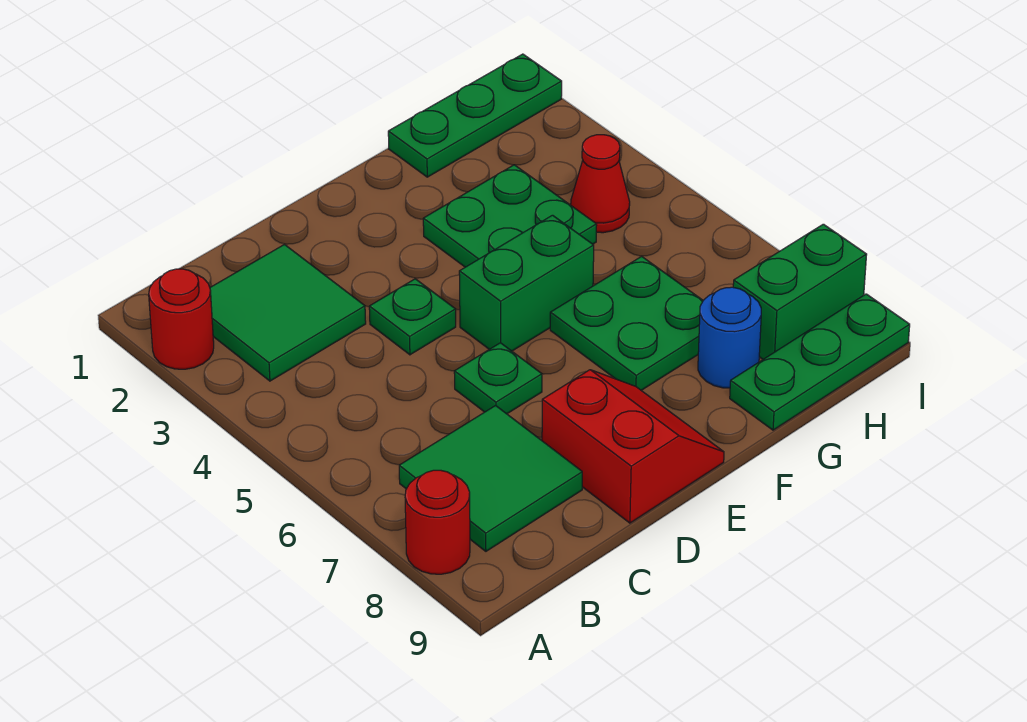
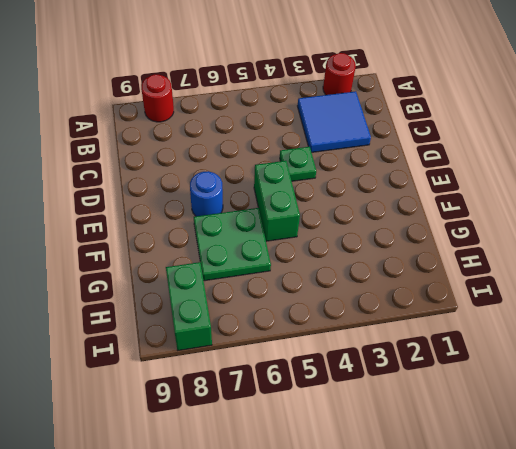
blue 2x2 tile [298,91,371,152] -> green 2x2 tile [210,245,366,381]
blue 1x1 round brick [190,171,223,216] -> blue 1x1 round brick moved to [698,287,761,388]
none -> green 2x2 tile [399,406,582,551]
none -> green 1x1 plate [454,343,542,414]
none -> red 2x2 slope [542,370,724,523]

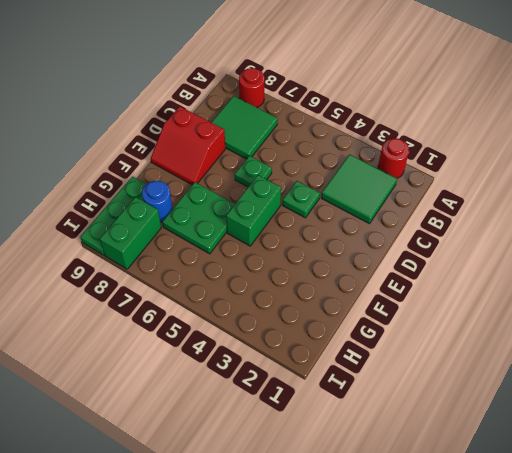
none -> green 2x2 plate [423,165,597,267]
none -> green 1x3 plate [388,54,562,177]
none -> red 1x1 cone [571,135,630,233]

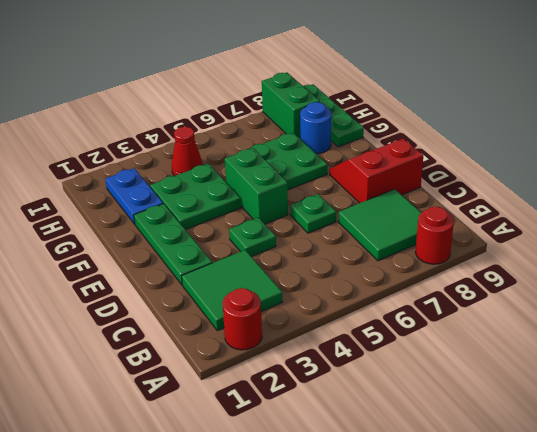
green 1x3 plate [134,204,212,285] -> green 1x3 plate moved to [388,54,562,177]
blue 1x2 plate [105,168,163,224] -> none

